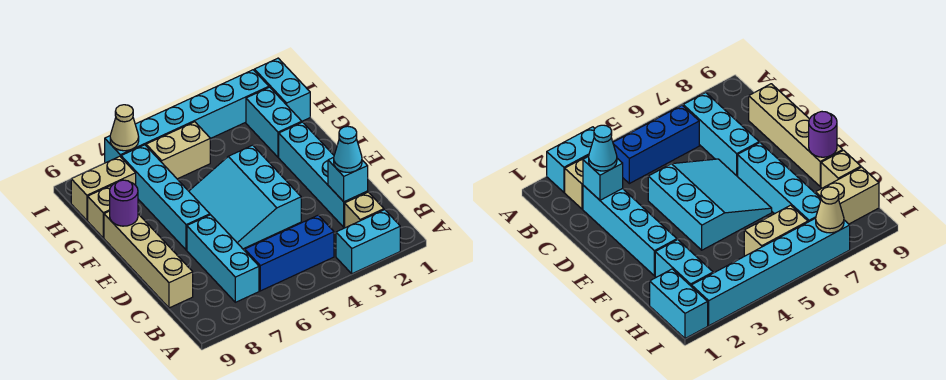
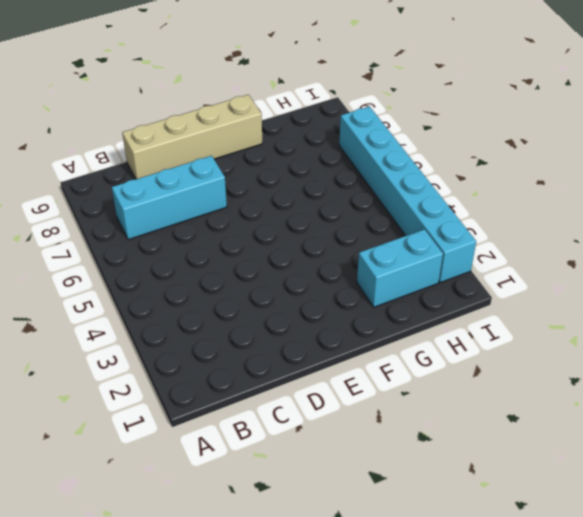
none -> cyan 1x2 brick [336,210,400,274]
none -> tan 1x1 brick [345,192,384,228]
none -> blue 1x3 brick [245,215,334,291]

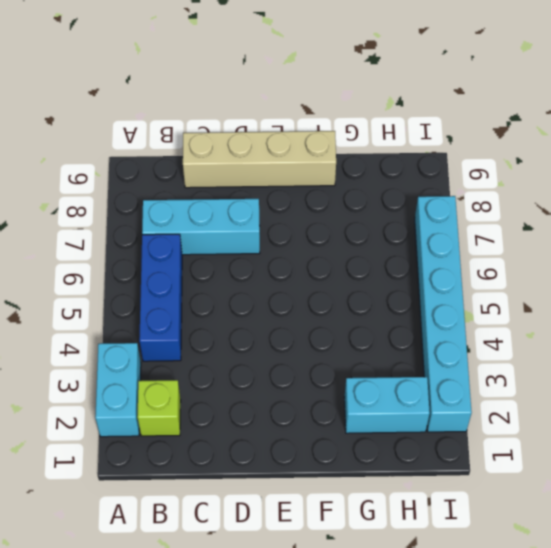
lime 1x1 brick [137,380,181,436] -> tan 1x1 brick [345,192,384,228]
none -> cyan 1x4 brick [279,122,368,227]
none -> cyan 3x3 slope [189,145,301,249]
none -> cyan 1x4 brick [121,145,210,250]

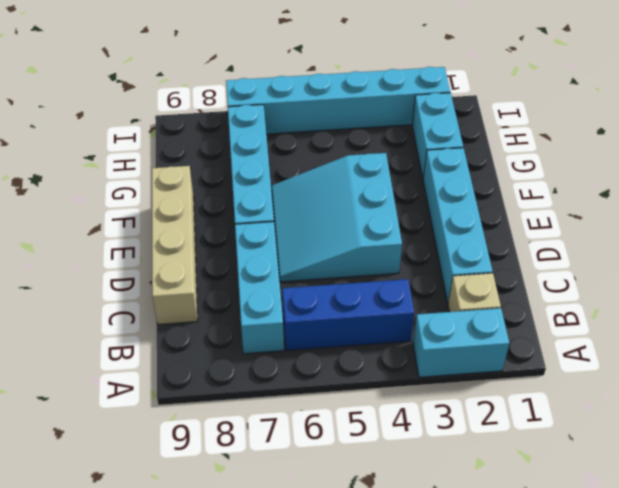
none -> tan 1x1 brick [88,185,112,238]
none -> cyan 1x2 brick [254,58,310,121]
none -> tan 1x2 brick [146,122,210,179]

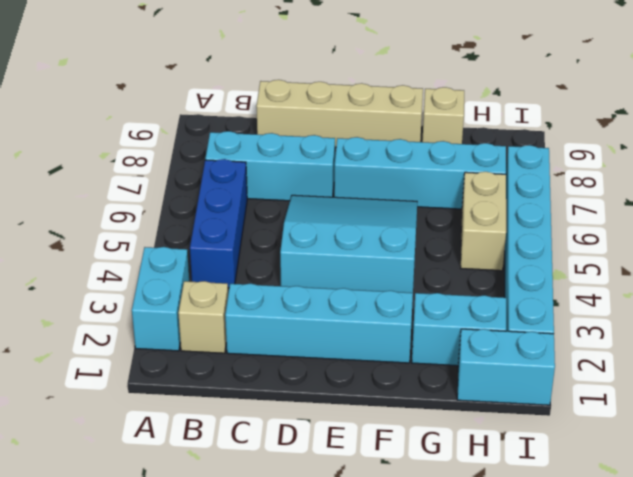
none -> tan 1x2 brick [71,156,136,220]
none -> cyan 1x1 brick [328,157,368,202]
none -> purple 1x1 round brick [110,180,138,226]

